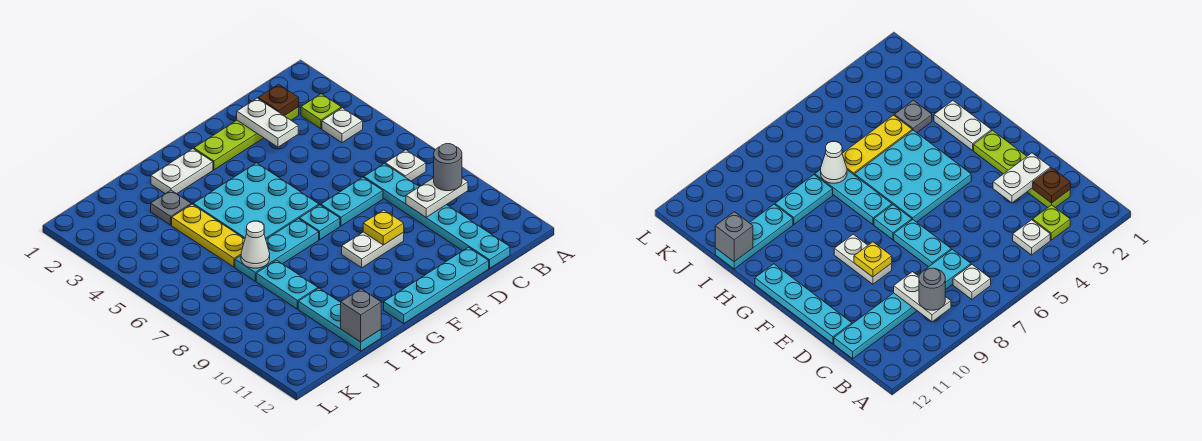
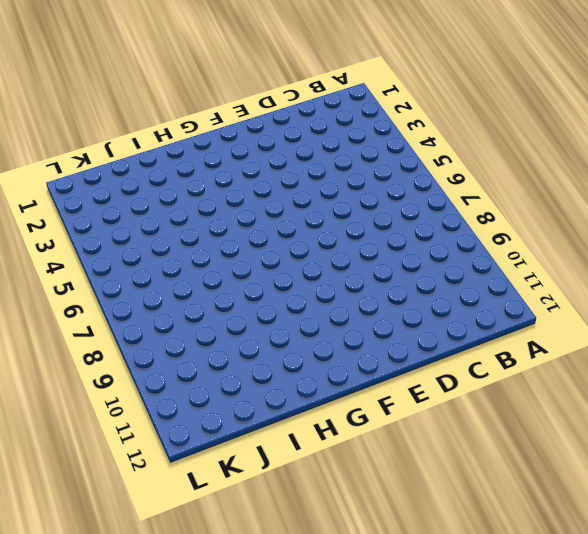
none -> lime 1x1 plate [301,94,341,129]
none -> white 1x1 plate [322,108,363,143]
none -> white 1x1 plate [385,150,426,181]

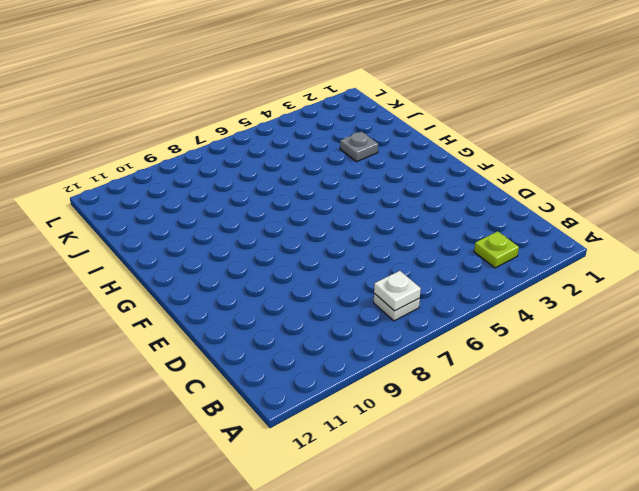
white 1x1 plate [374,271,421,311] -> white 1x1 plate moved to [322,108,363,143]
none -> lime 1x4 plate [194,107,299,170]
none -> cyan 1x6 plate [364,163,510,268]
none -> cyan 1x2 plate [321,177,383,226]

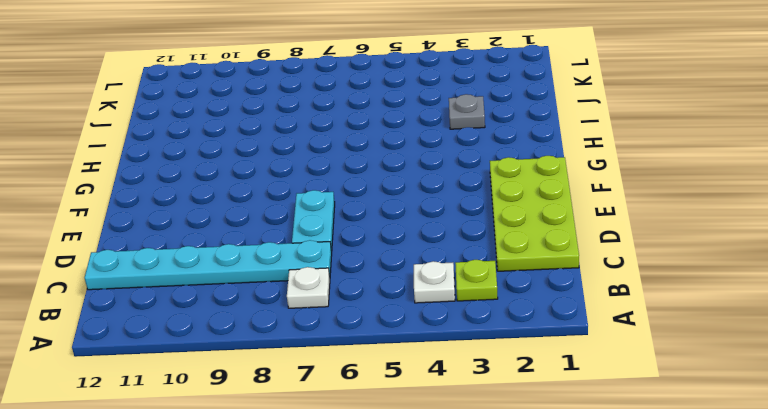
lime 2x4 plate [490,156,579,271] -> lime 1x4 plate [194,107,299,170]
none -> cyan 1x4 plate [384,247,489,323]
none -> white 1x2 plate [342,232,404,268]
none -> cyan 3x3 plate [193,163,319,239]

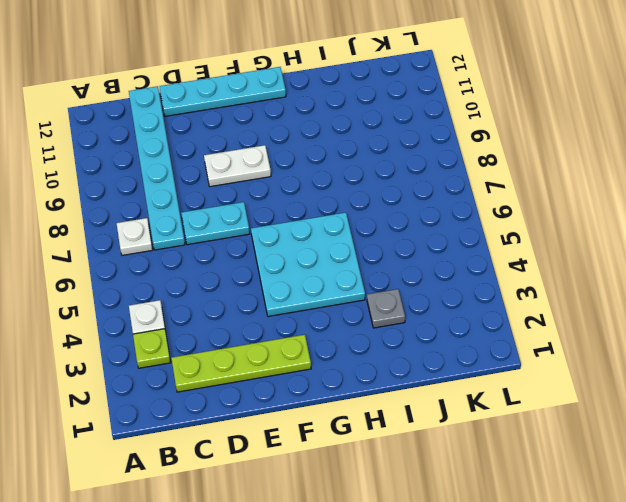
none -> cyan 1x1 plate [299,205,340,240]
none -> white 1x2 plate [151,149,213,194]
none -> cyan 1x3 plate [235,219,319,281]

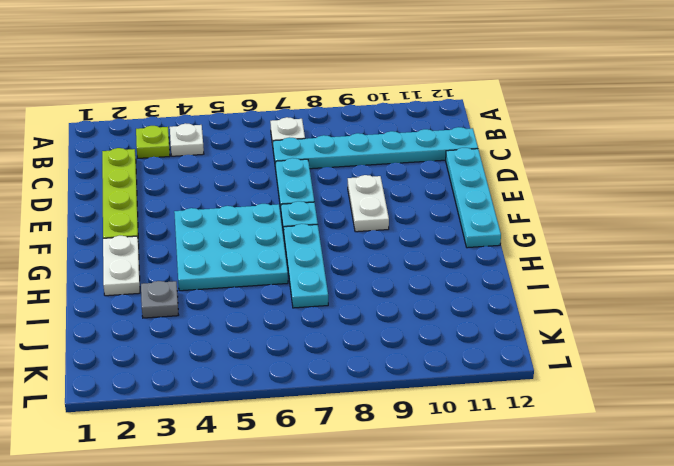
none -> yellow 1x3 plate [172,204,245,267]
none -> cyan 1x2 plate [256,260,318,309]
none -> cyan 1x3 plate [298,288,381,351]

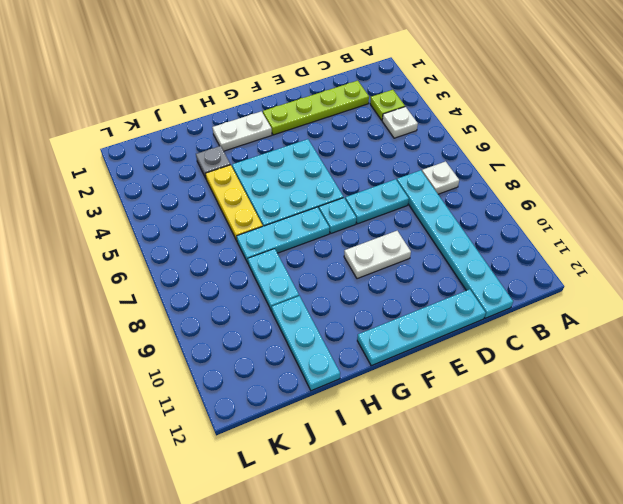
none -> white 1x2 plate [406,178,468,217]
none -> brown 1x1 plate [258,84,299,116]
none -> white 1x2 plate [237,98,298,147]

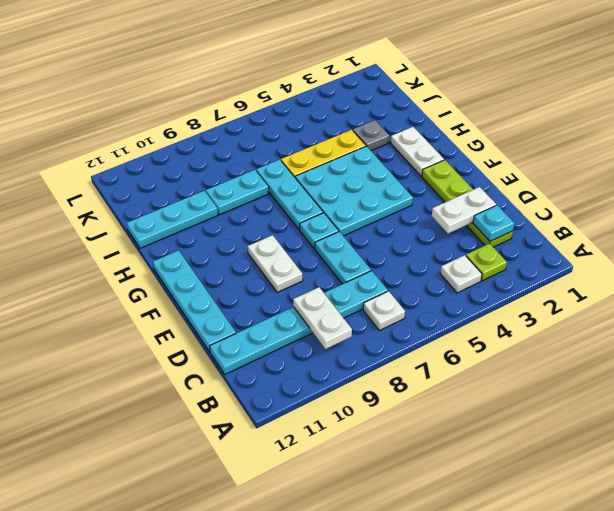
cyan 1x1 plate [473,205,514,241] -> brown 1x1 plate [258,84,299,116]
none -> yellow 1x1 plate [363,210,404,245]
none -> white 1x1 cone [241,221,270,268]
none -> grey 1x1 brick [341,289,381,342]

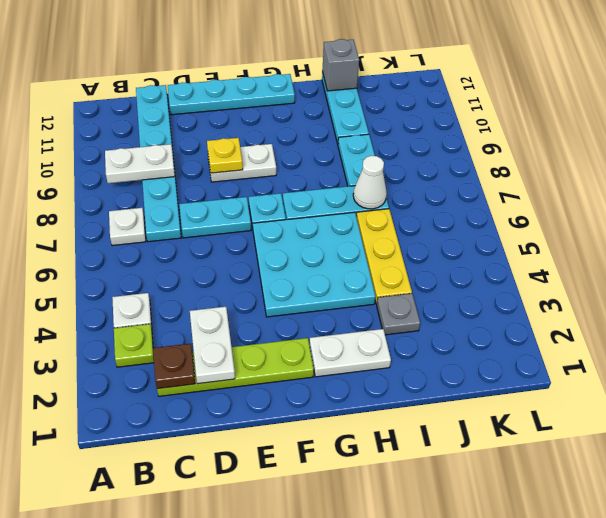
none -> grey 1x1 round brick [434,144,462,191]

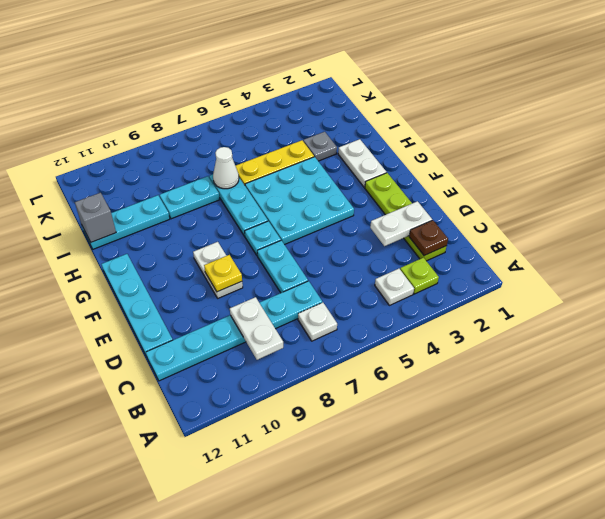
none -> grey 1x1 round brick [434,144,462,191]

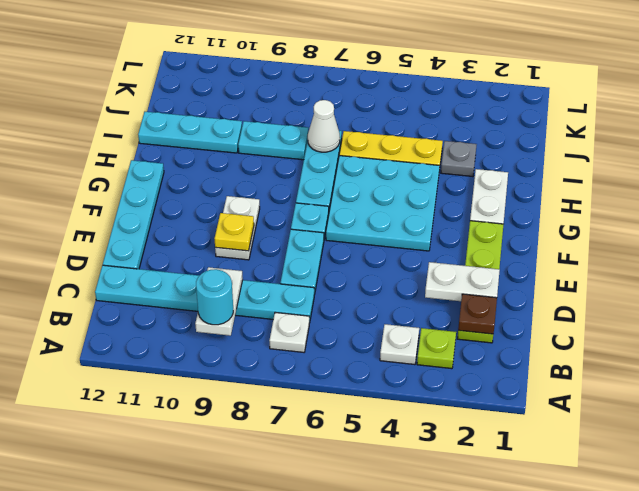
cyan 1x1 round brick [196,269,233,325] -> grey 1x1 round brick [434,144,462,191]
none -> grey 1x1 brick [341,289,381,342]

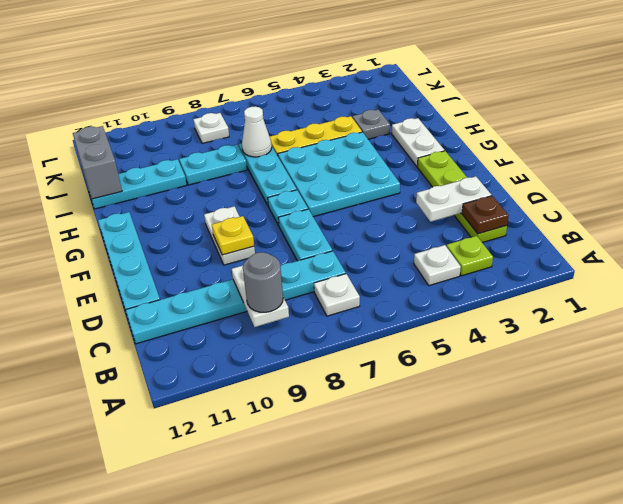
grey 1x2 brick [73,126,122,199] -> grey 1x1 brick [341,289,381,342]
white 1x1 plate [193,113,229,144] -> none

